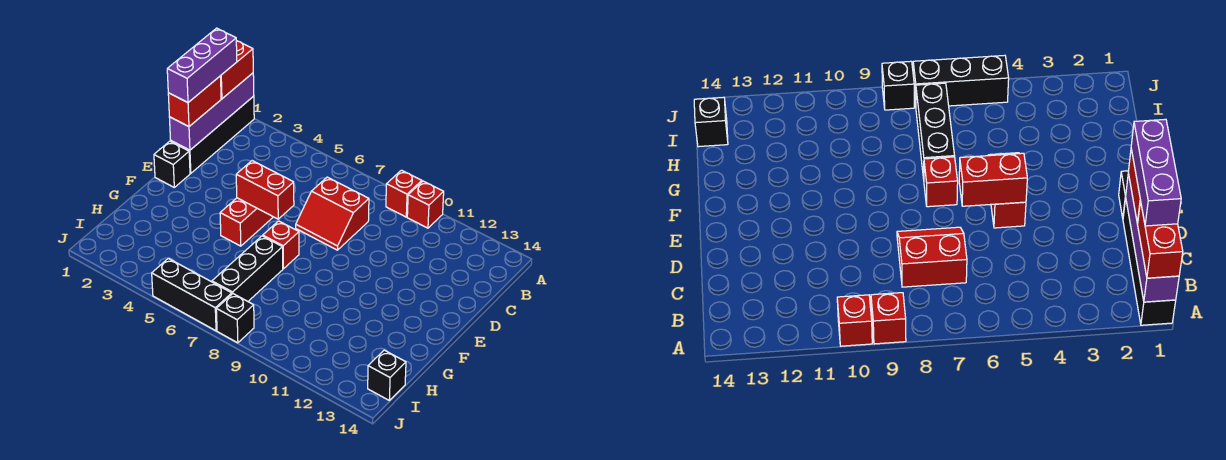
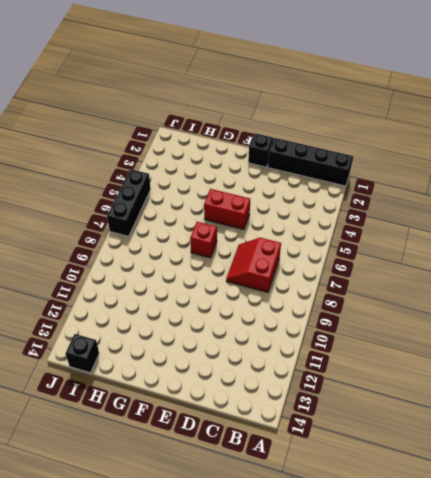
none -> red 1x1 brick [386,170,422,217]
none -> red 1x1 brick [407,181,444,228]
none -> black 1x3 brick [212,236,283,301]

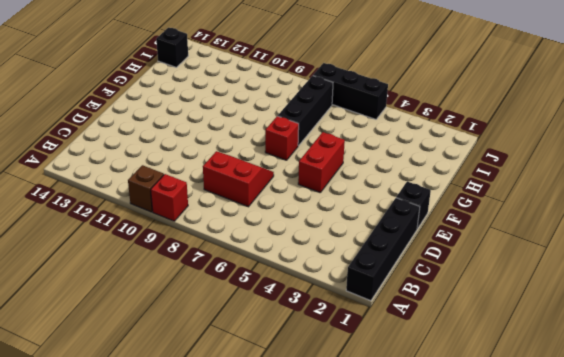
brown 1x1 brick [128,165,164,212] -> red 1x1 brick [407,181,444,228]
none -> black 1x1 brick [216,294,254,343]
none -> purple 1x4 brick [169,73,254,150]
none -> red 1x2 brick [236,161,294,219]

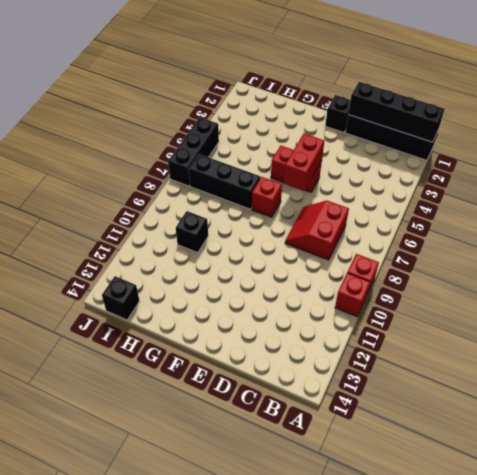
black 1x4 brick [348,82,445,142] -> purple 1x4 brick [169,73,254,150]
black 1x1 brick [176,211,208,253] -> black 1x1 brick moved to [216,294,254,343]
none -> red 1x2 brick [221,41,253,99]
none -> red 1x2 brick [168,76,221,127]
none -> purple 1x3 brick [167,28,237,103]

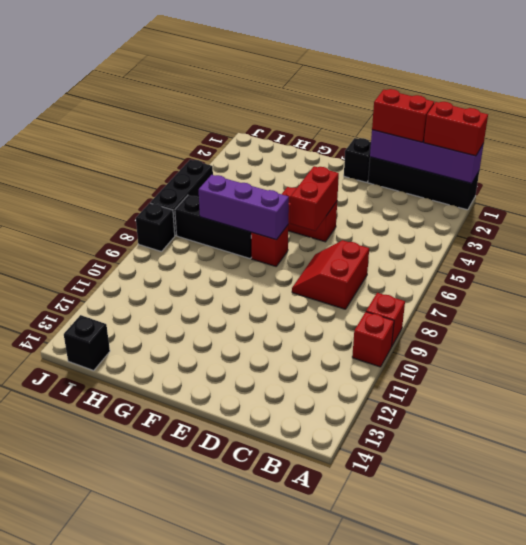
purple 1x3 brick [199,175,289,240] -> purple 1x3 brick moved to [167,28,237,103]

